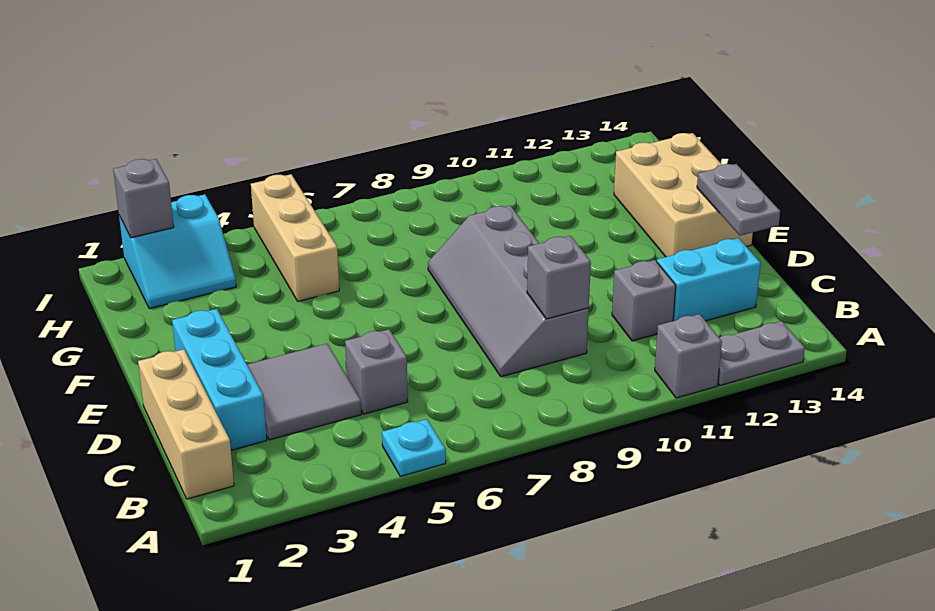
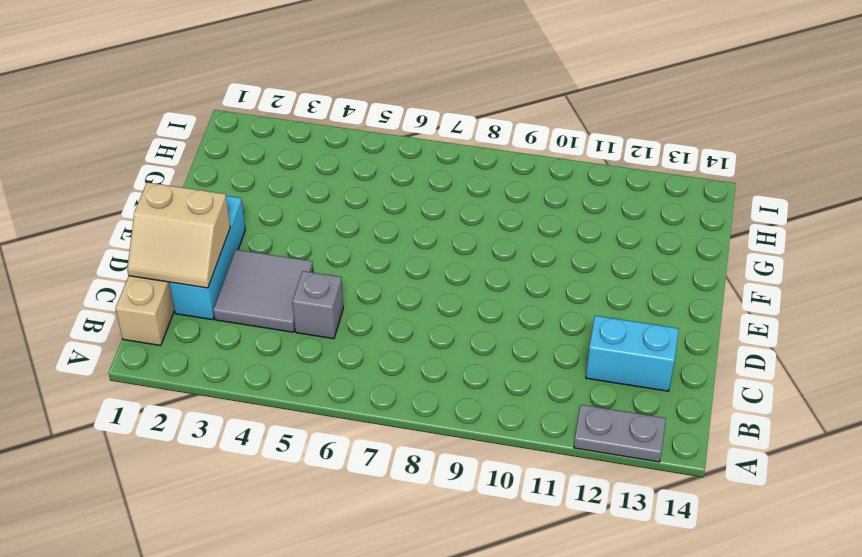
tan 2x2 slope [127,182,230,288] -> none
none -> cyan 1x1 plate [382,419,446,476]
none -> grey 1x1 brick [655,314,722,398]
none -> grey 2x4 slope [428,206,589,377]

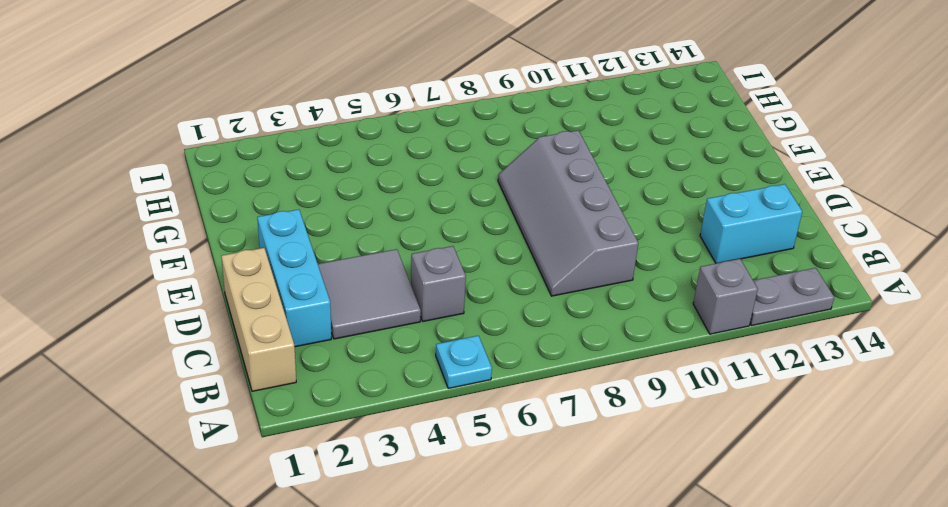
none -> grey 1x1 brick [612,260,676,341]
none -> tan 2x3 brick [614,133,753,257]
none -> tan 1x3 brick [251,174,339,301]

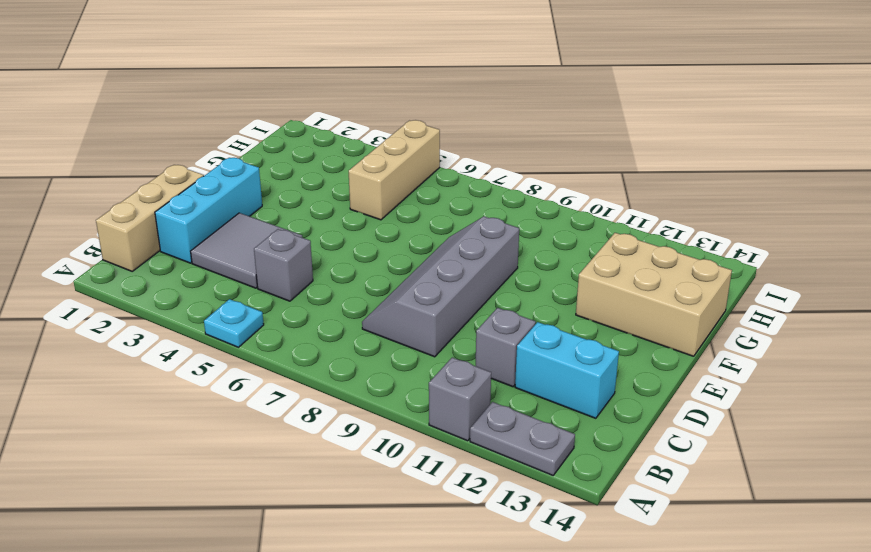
tan 2x3 brick [576,233,732,356] -> tan 2x3 brick turned to [614,133,753,257]
none -> cyan 2x2 slope [119,194,236,309]
none -> grey 1x1 brick [527,236,591,319]
none -> grey 1x2 plate [697,164,780,236]

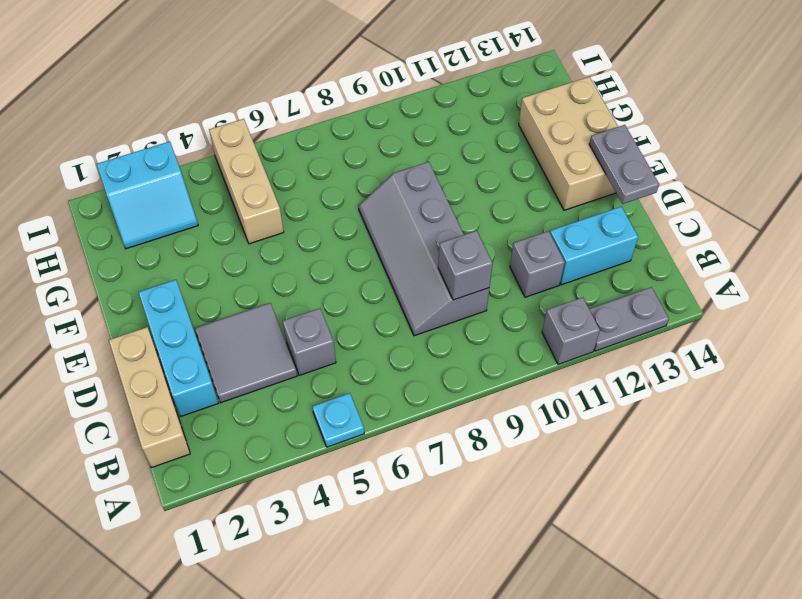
none -> grey 1x1 brick [113,159,174,238]

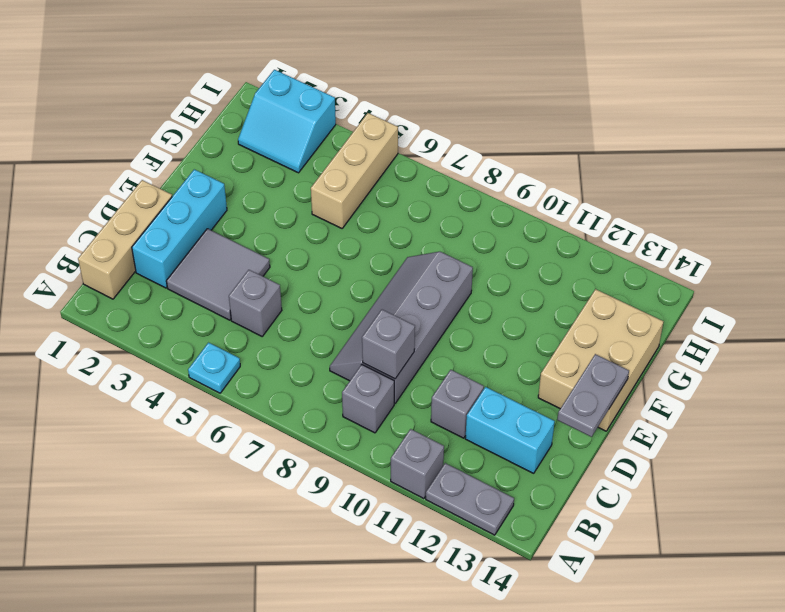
grey 1x1 brick [342,365,394,433] -> grey 1x1 brick moved to [113,159,174,238]

